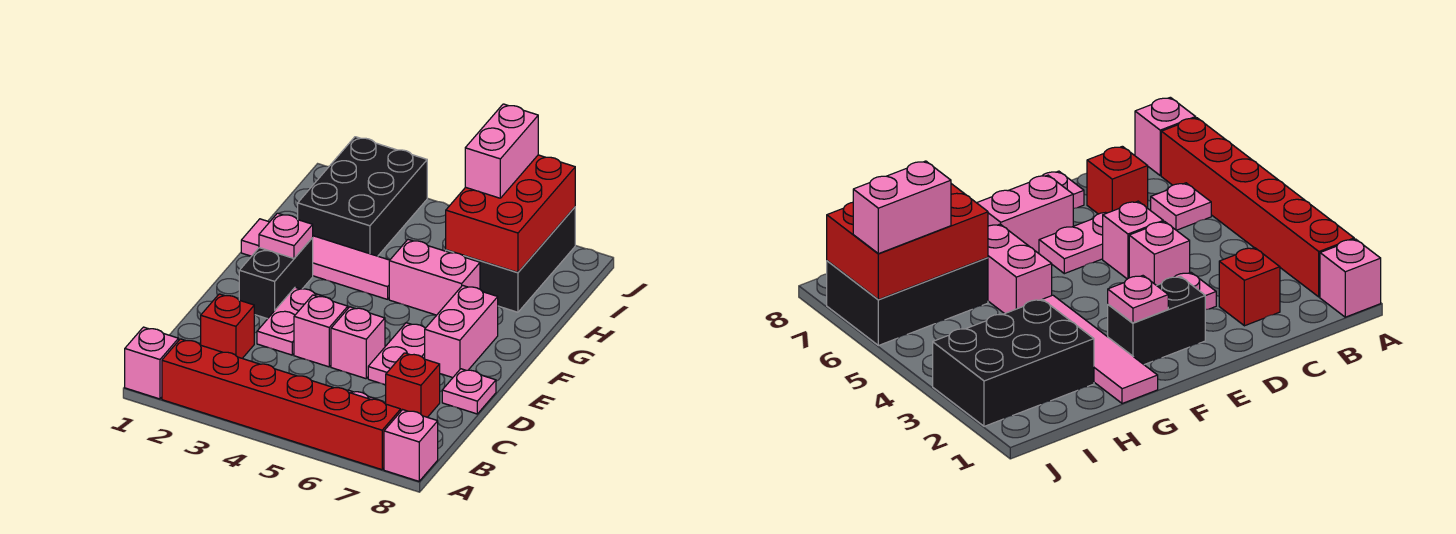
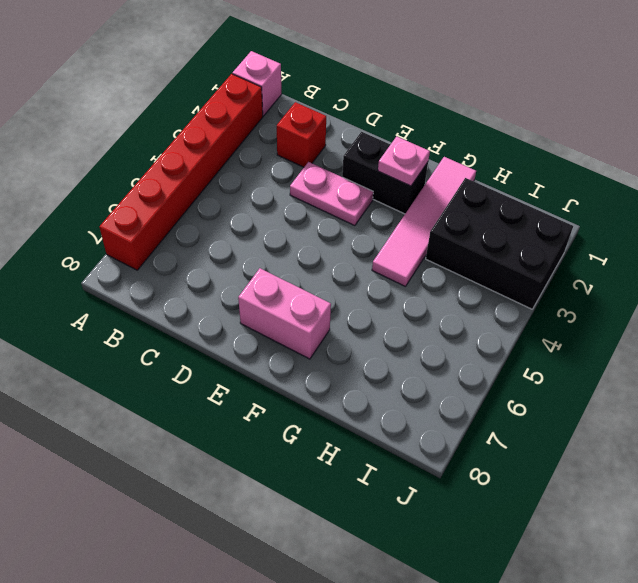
none -> pink 1x1 brick [384,410,438,481]
none -> pink 1x1 plate [1151,183,1211,230]
none -> red 1x1 brick [386,353,440,417]

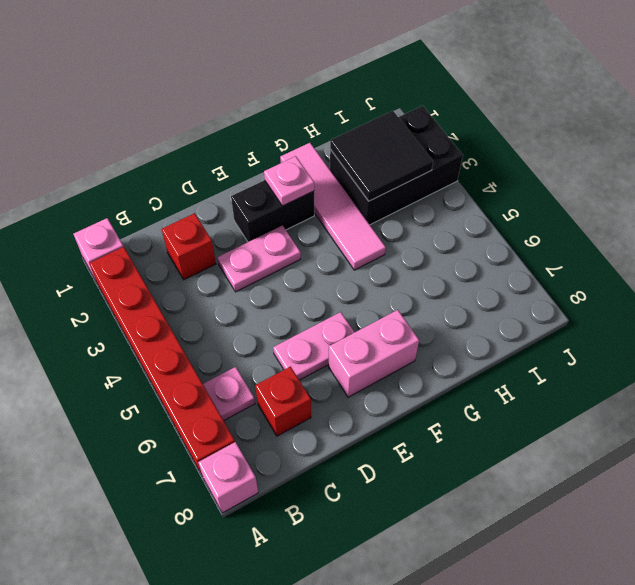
black 2x2 tile [330,111,433,201] -> none
none -> pink 1x1 brick [294,295,348,367]
none -> pink 1x1 brick [331,307,385,379]
none -> pink 1x1 plate [442,369,496,414]

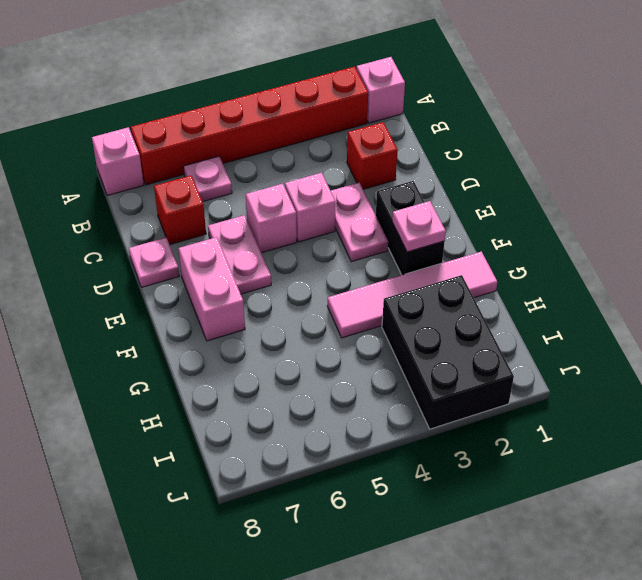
none -> pink 1x2 brick [389,240,480,315]
none -> black 2x3 brick [446,207,575,312]
none -> red 2x3 brick [446,155,575,273]

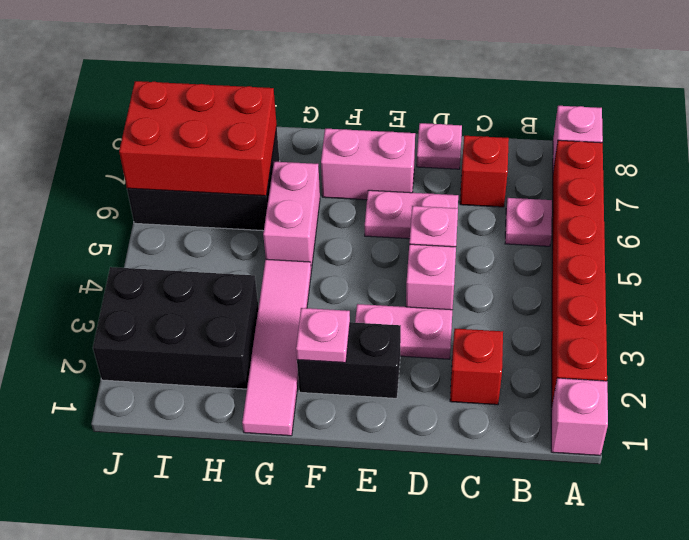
none -> pink 1x2 brick [465,104,538,198]

